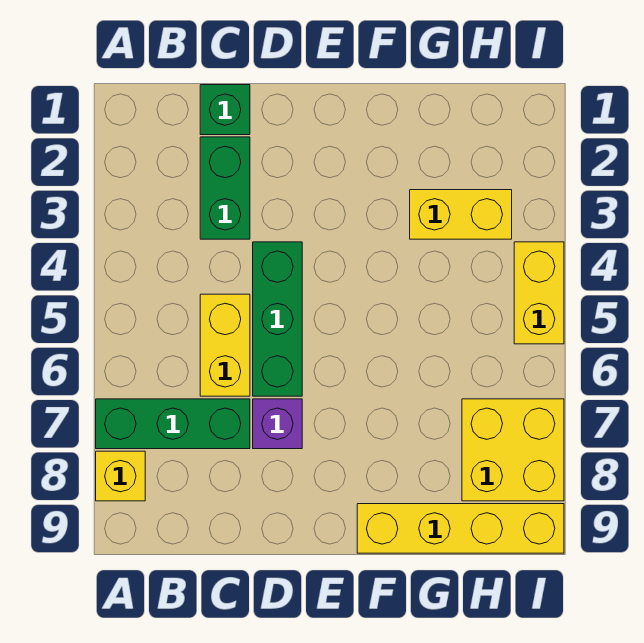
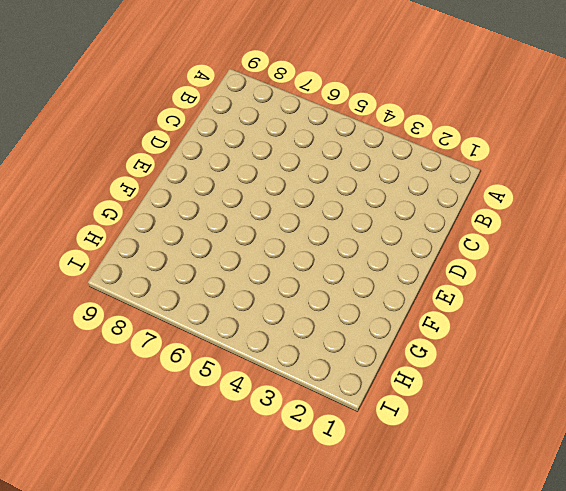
none -> green 1x3 brick [96,399,250,449]
none -> yellow 1x1 brick [96,451,145,501]

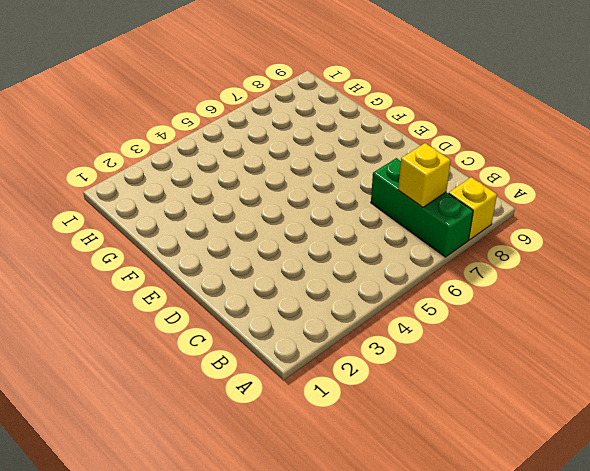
yellow 1x1 brick [398,143,451,207] -> none
none -> green 1x1 brick [200,85,250,135]
none -> green 1x2 brick [200,137,250,239]

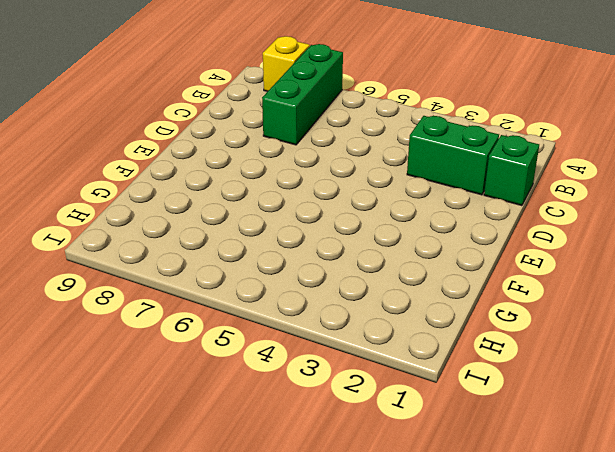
none -> yellow 1x2 brick [200,294,250,396]
none -> green 1x3 brick [253,242,302,396]

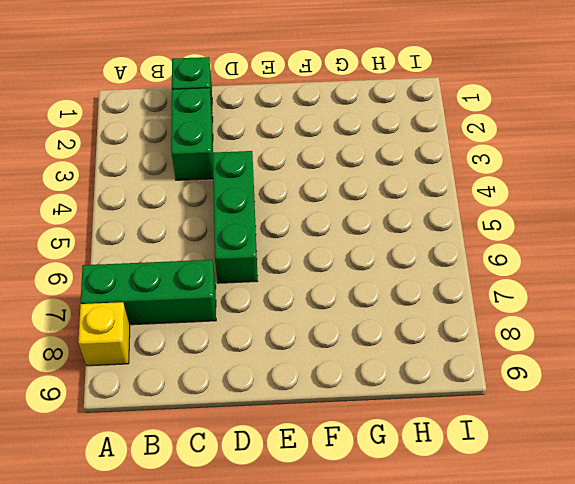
none -> yellow 1x2 brick [200,294,250,396]
none -> purple 1x1 brick [253,399,302,449]

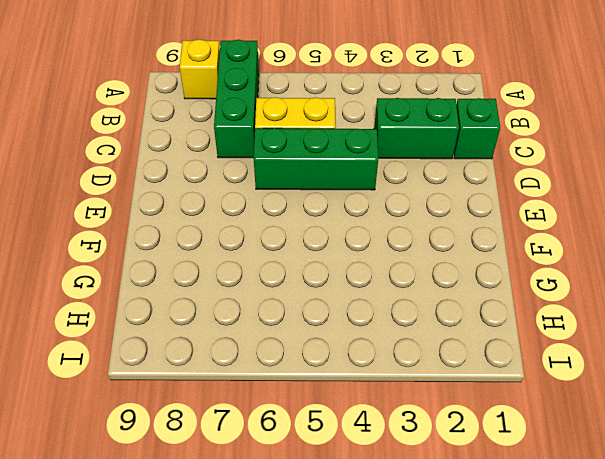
none -> purple 1x1 brick [253,399,302,449]
none -> yellow 1x4 brick [357,504,564,553]

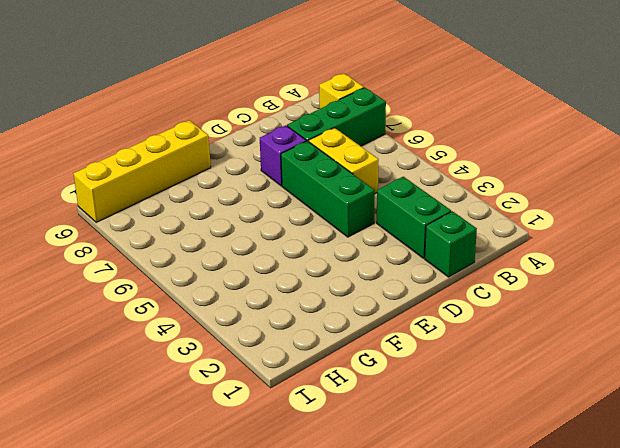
none -> yellow 1x2 brick [410,190,512,239]
none -> yellow 2x2 brick [462,399,564,501]

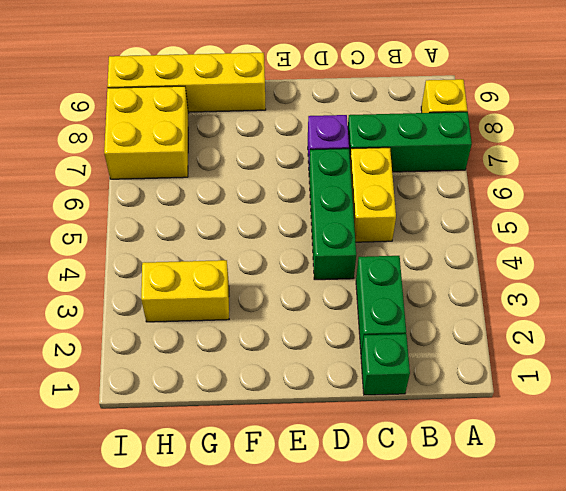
none -> yellow 1x2 brick [514,242,564,344]

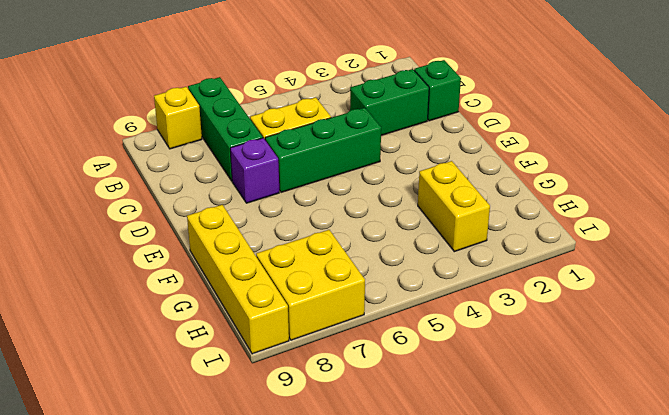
none -> yellow 1x2 brick [514,242,564,344]

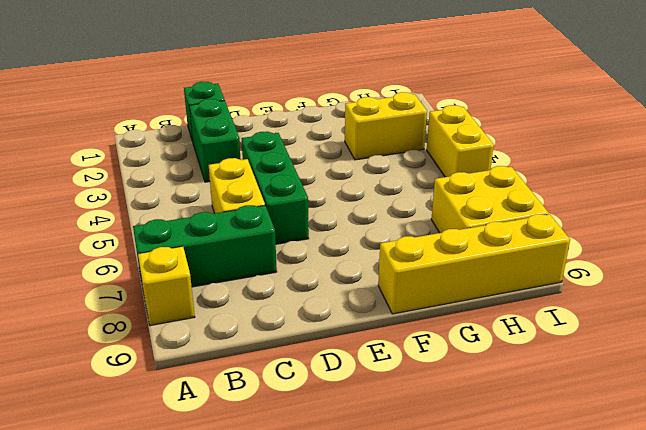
none -> purple 1x1 brick [253,399,302,449]

